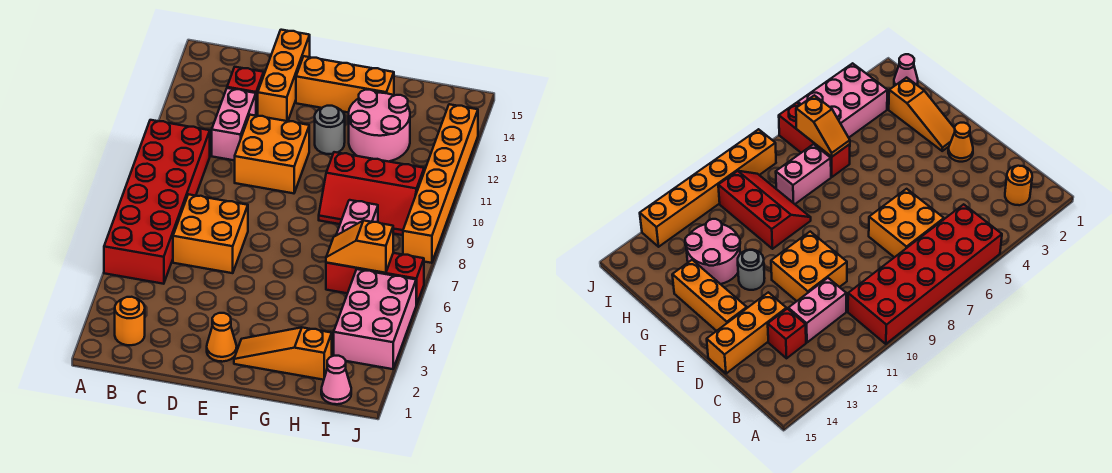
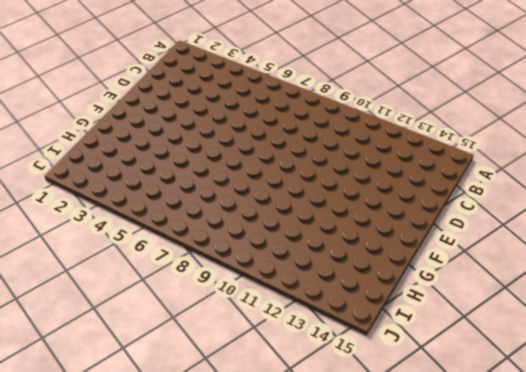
none -> red 2x6 brick [104,120,210,284]
none -> orange 1x1 round brick [115,297,145,345]
none -> orange 2x2 brick [173,194,248,273]

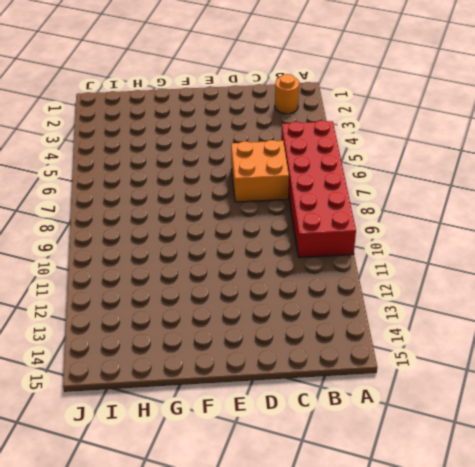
none -> pink 1x2 brick [212,88,256,160]
none -> red 1x1 brick [227,67,264,116]
none -> orange 2x2 brick [235,115,309,193]

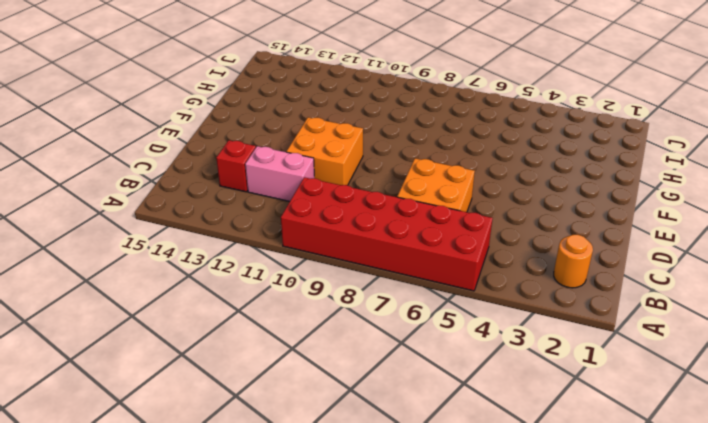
none -> orange 1x3 brick [258,30,310,121]
none -> orange 1x1 cone [207,313,237,362]
none -> orange 1x3 brick [296,56,394,113]

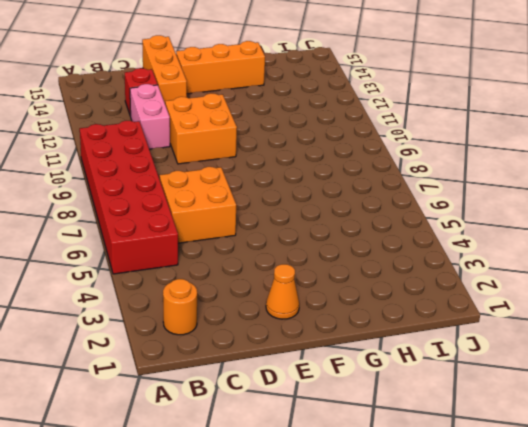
none -> orange 1x3 slope [234,327,332,380]
none -> grey 1x1 round brick [315,106,345,154]
none -> red 2x3 slope [319,152,424,235]

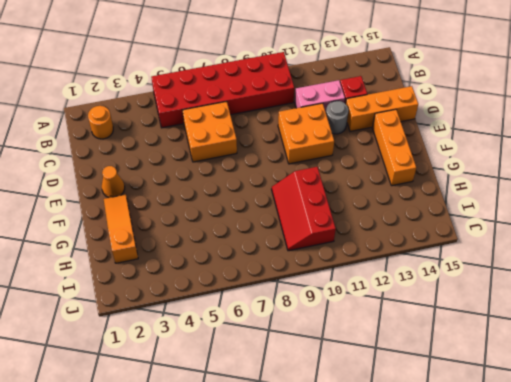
grey 1x1 round brick [326,101,349,134] -> grey 1x1 round brick moved to [315,106,345,154]
none -> pink 2x2 round brick [349,90,410,162]
none -> red 1x3 brick [326,253,424,305]
none -> pink 1x2 brick [336,200,378,236]

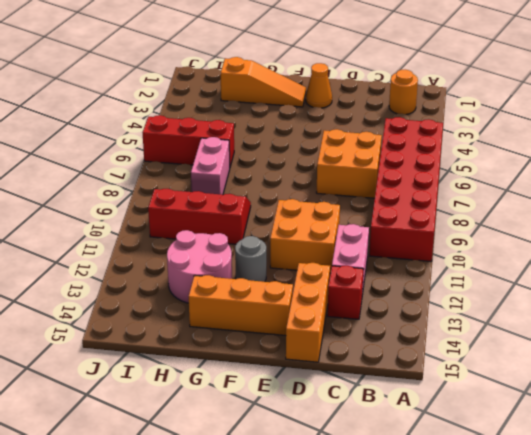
none -> pink 1x1 cone [321,356,351,404]
none -> pink 2x3 brick [334,269,416,369]
none -> orange 1x6 brick [403,104,478,263]

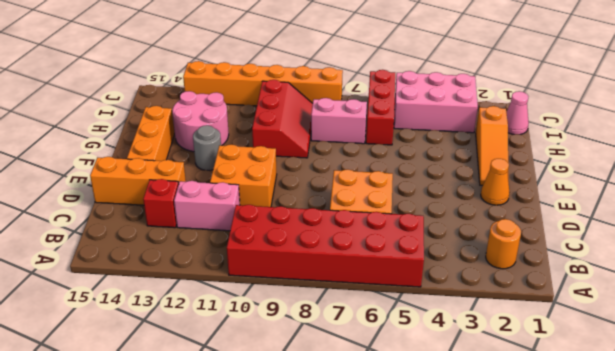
none -> orange 1x2 slope [326,220,393,273]

